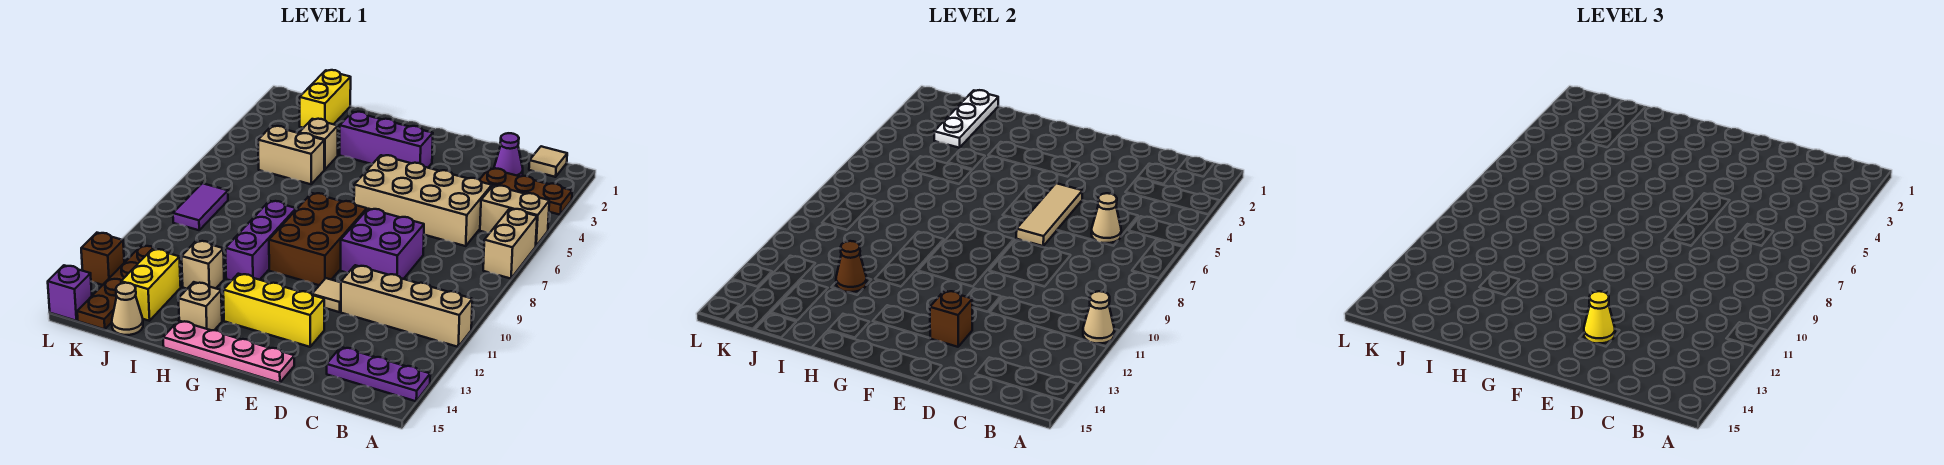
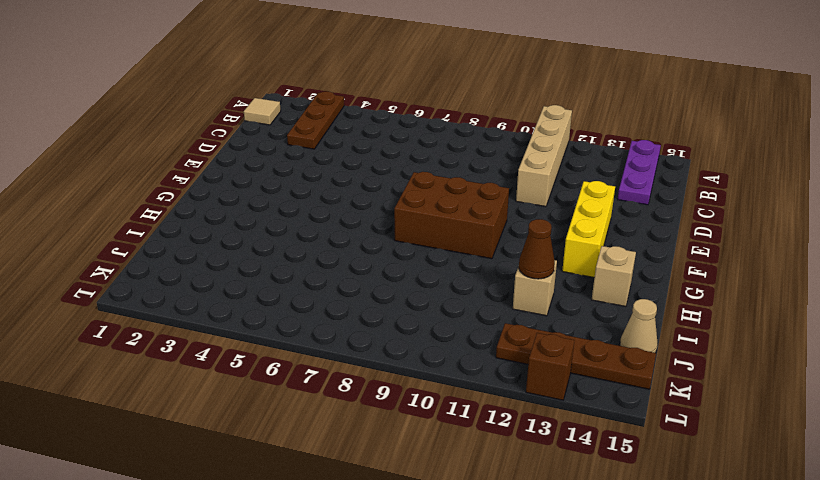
none -> tan 1x2 brick [480,185,549,246]
none -> tan 1x2 brick [483,209,537,279]
none -> purple 1x1 cone [494,133,523,177]
none -> tan 2x4 brick [354,155,492,246]

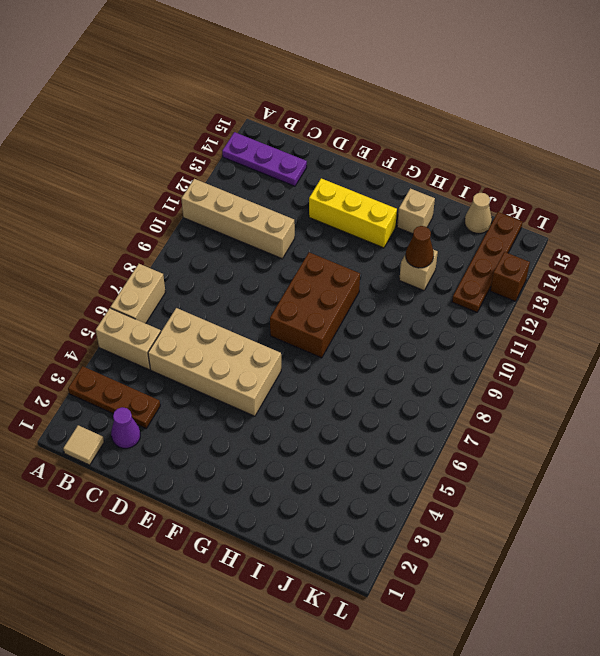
none -> purple 2x2 brick [341,209,424,279]
none -> tan 1x1 tile [312,278,341,312]
none -> pink 1x4 plate [163,321,294,383]
none -> purple 1x3 brick [340,112,433,168]

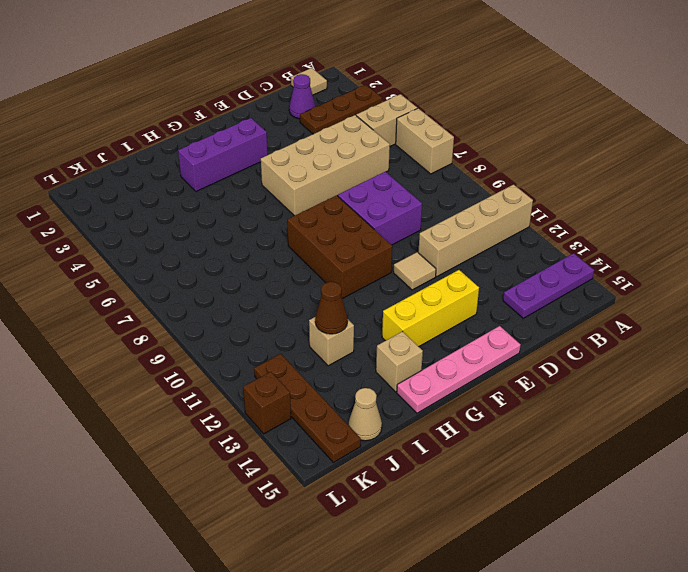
none -> purple 1x3 brick [225,201,296,281]
none -> tan 1x1 brick [299,119,338,170]
none -> tan 1x2 brick [258,126,324,184]
none -> yellow 1x2 brick [300,70,351,128]

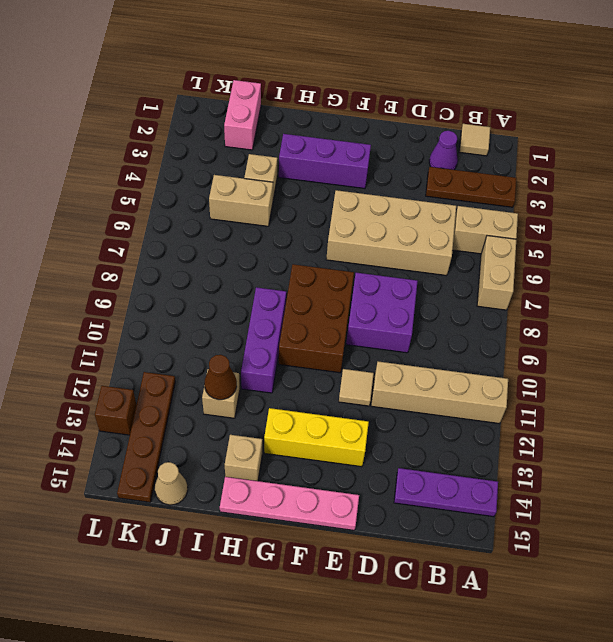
pink 1x2 brick [224,80,261,150] -> yellow 1x2 brick [300,70,351,128]
none -> yellow 1x2 brick [121,249,181,321]
none -> purple 1x2 tile [173,183,228,230]
none -> purple 1x1 brick [48,265,92,321]
none -> tan 1x1 cone [1083,291,1114,344]

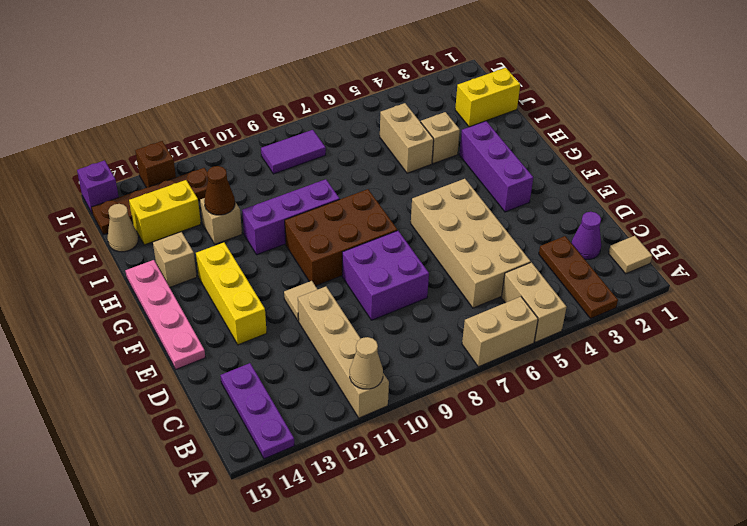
none -> tan 1x1 cone [1091,193,1121,243]
none -> tan 1x3 tile [1016,183,1082,246]
none -> brown 1x1 brick [930,291,973,347]
none -> white 1x3 plate [934,90,998,148]

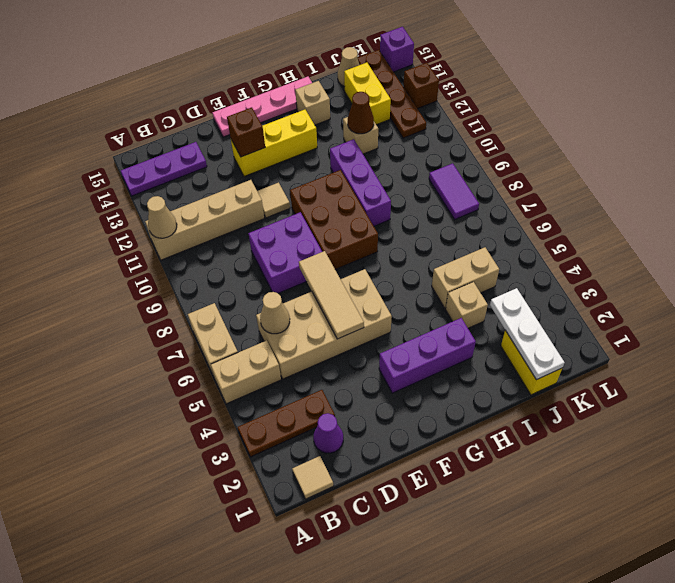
none -> yellow 1x1 cone [1584,291,1615,344]

